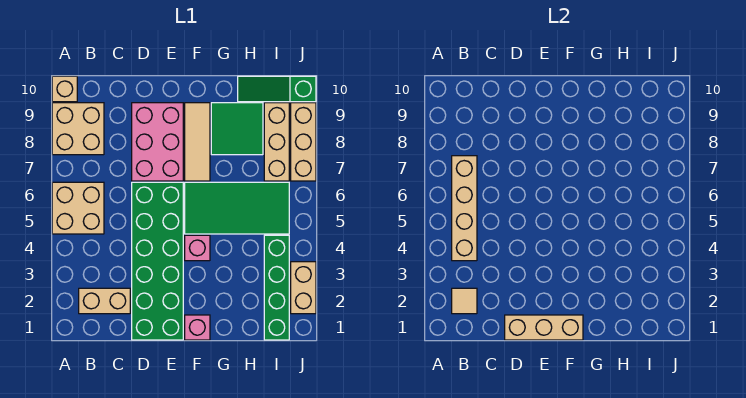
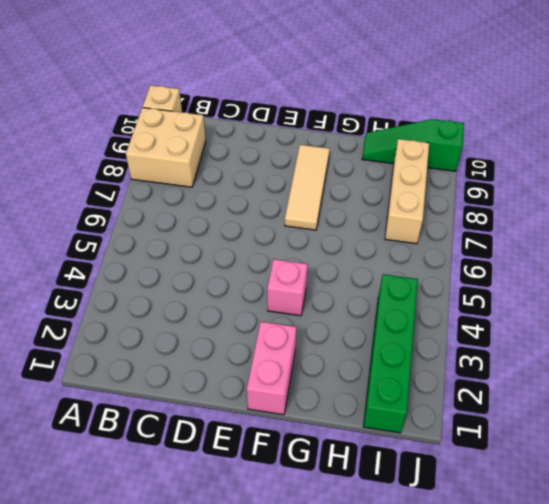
pink 1x2 brick [247,322,297,415] -> pink 1x1 brick [185,315,210,340]
none -> tan 2x2 brick [52,182,104,234]
none -> tan 1x2 brick [79,288,130,314]
none -> green 2x6 brick [132,182,183,340]

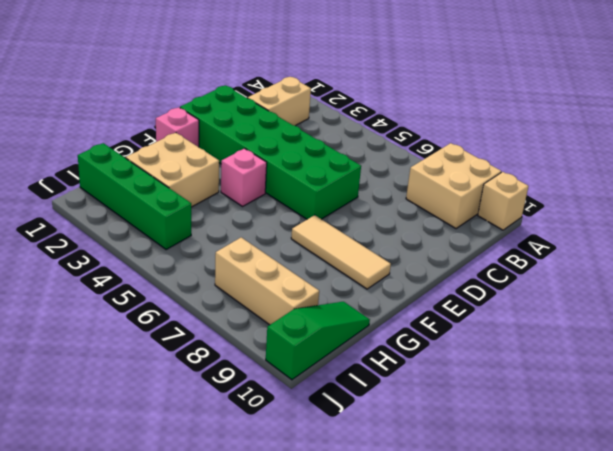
tan 2x2 brick [126,133,219,207] -> tan 2x2 brick moved to [52,182,104,234]
none -> pink 2x3 brick [132,103,183,181]
none -> green 2x4 tile [185,182,289,234]
none -> green 2x2 tile [211,103,263,155]

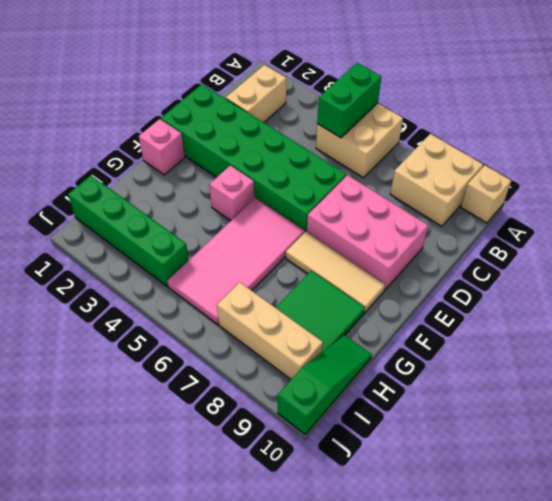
green 1x2 brick [317,63,381,138] -> tan 1x4 brick [452,156,477,261]
pink 2x4 tile [167,198,305,324] -> green 2x4 tile [185,182,289,234]
none -> tan 1x2 brick [291,262,316,314]
none -> tan 1x3 brick [291,103,316,181]
none -> tan 1x1 tile [452,288,477,314]

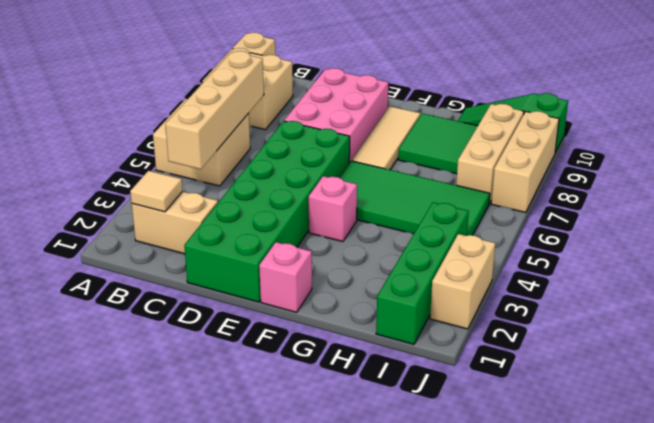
none -> tan 1x3 brick [505,315,583,340]

